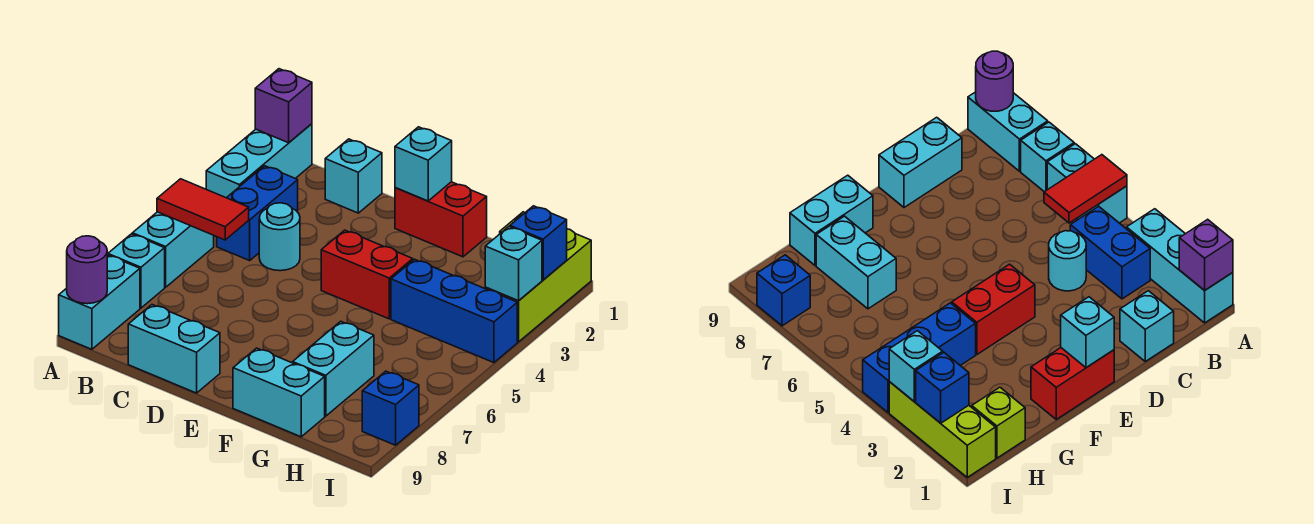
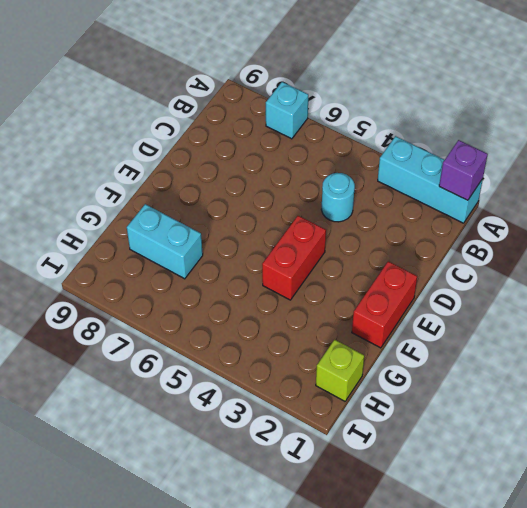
none -> cyan 1x2 brick [132,212,214,287]
none -> cyan 1x2 brick [59,255,140,349]
none -> blue 1x2 brick [217,166,298,261]

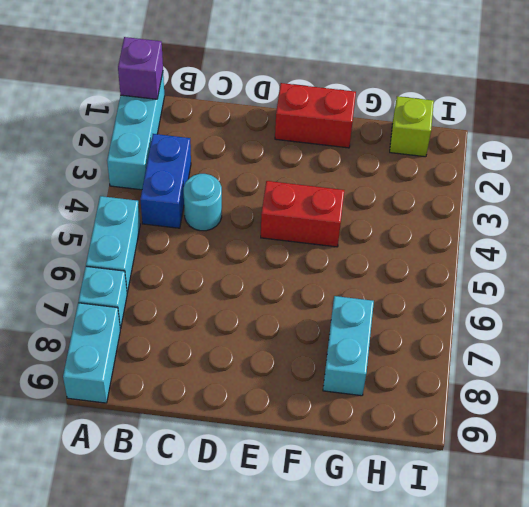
none -> cyan 1x1 brick [325,139,382,213]
none -> cyan 1x2 brick [128,305,220,393]
none -> cyan 1x2 brick [233,348,325,437]

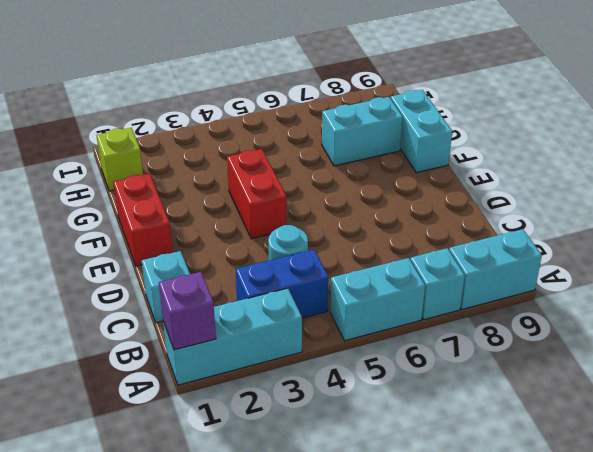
none -> cyan 1x2 brick [128,305,220,393]
none -> blue 1x3 brick [391,259,517,363]
none -> lime 1x3 brick [485,229,591,342]

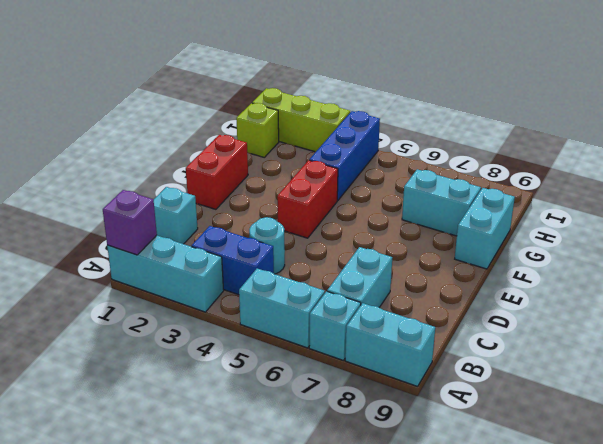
cyan 1x2 brick [327,247,392,307] -> cyan 1x2 brick moved to [128,305,220,393]
none -> blue 1x1 brick [362,371,419,445]
none -> red 1x2 tile [157,179,249,240]
none -> purple 1x1 round brick [67,236,107,304]

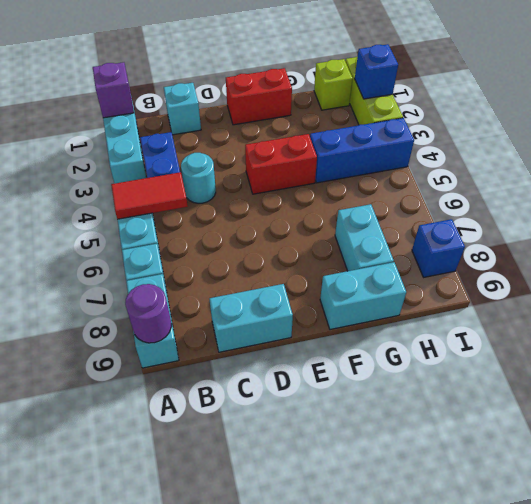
none -> cyan 1x1 brick [395,127,452,201]
none -> cyan 1x1 brick [485,227,542,301]

